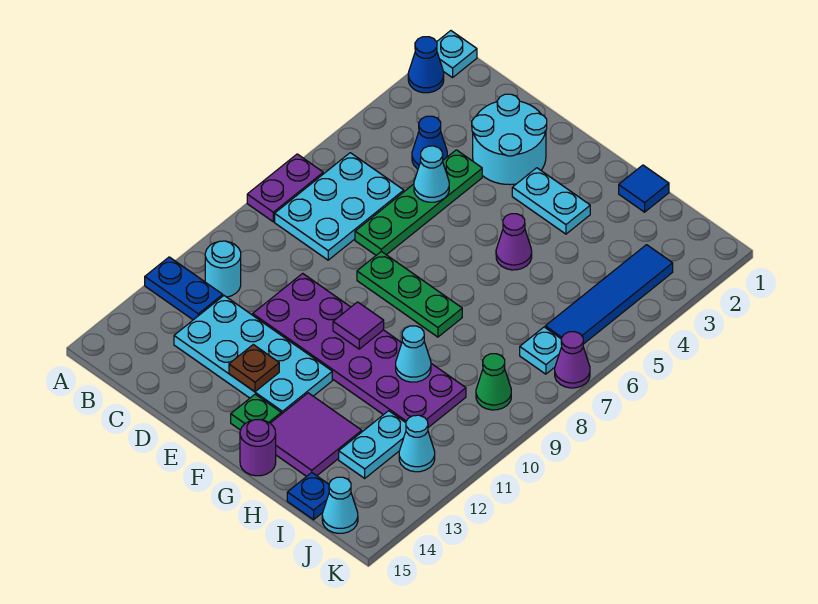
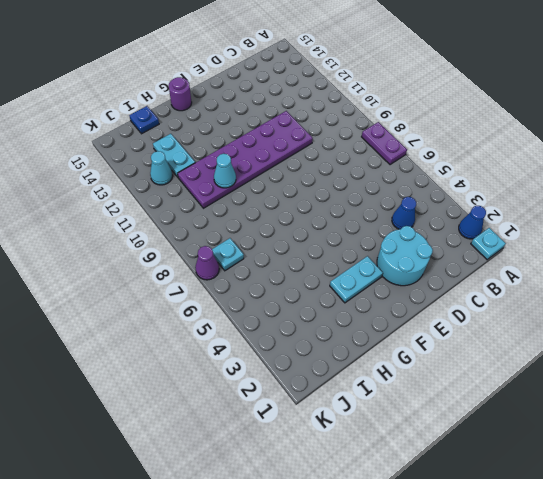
none -> blue 1x2 plate [145,257,223,320]
none -> cyan 2x3 plate [275,153,404,260]
none -> cyan 1x1 round brick [205,241,241,297]
none -> cyan 2x4 plate [174,296,332,414]

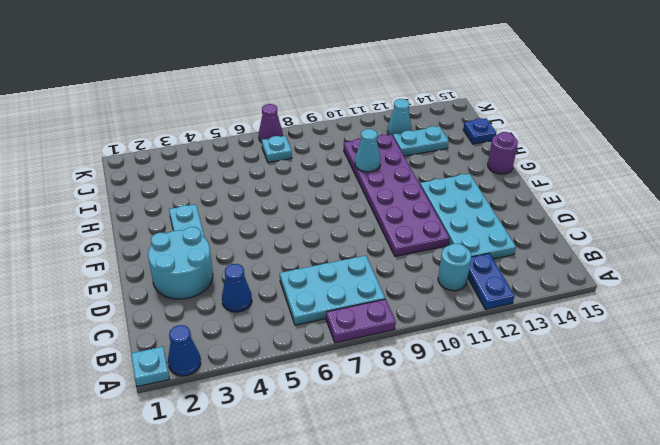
none -> green 1x4 plate [355,150,482,255]
none -> green 1x3 plate [357,251,462,337]
none -> green 1x1 plate [231,394,281,430]
none -> purple 1x1 cone [496,214,532,270]

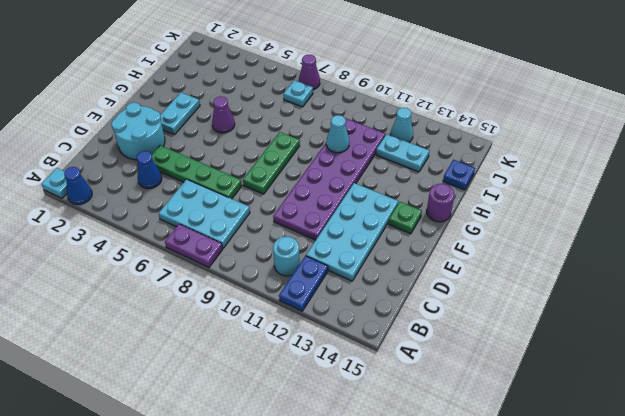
none -> purple 2x2 tile [270,393,362,476]
none -> blue 1x1 tile [619,165,669,212]
none -> blue 1x4 tile [545,245,673,344]
none -> green 1x1 cone [476,354,511,410]

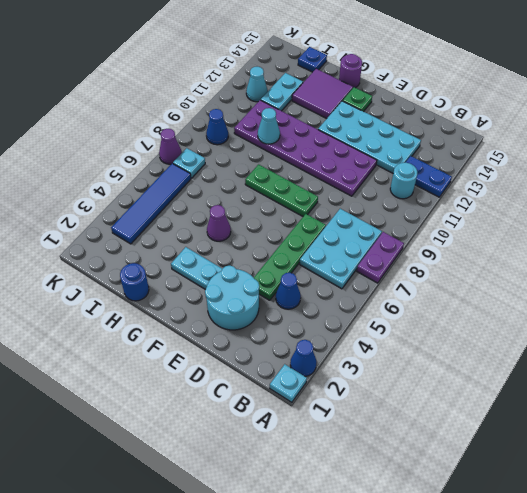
blue 1x1 round brick [120,263,149,301] -> blue 1x1 tile [619,165,669,212]
blue 1x1 cone [206,109,228,145] -> green 1x1 cone [476,354,511,410]
none -> cyan 1x1 cone [322,477,358,533]
none -> cyan 1x1 cone [414,146,449,202]
none -> brown 1x1 plate [229,345,279,392]
none -> purple 1x1 tile [333,302,384,349]

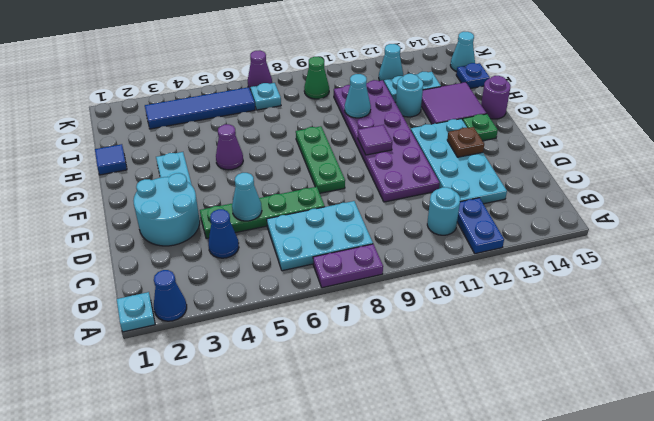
cyan 1x1 round brick [396,74,423,117] -> none

